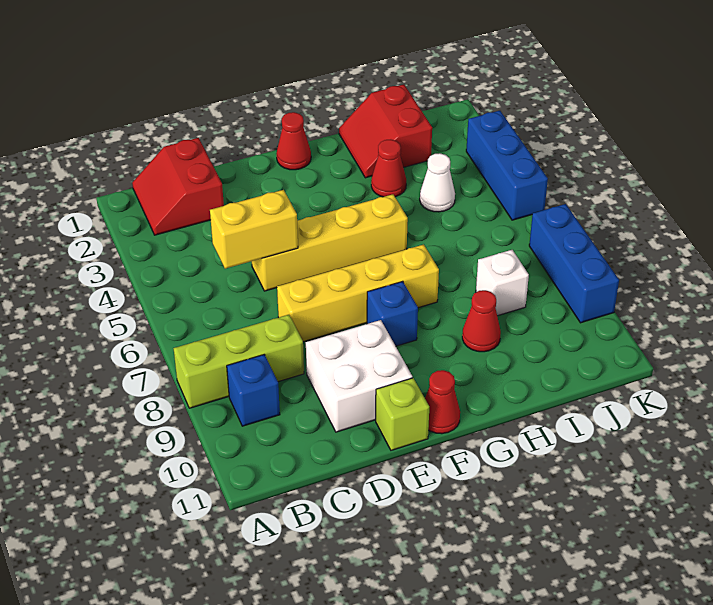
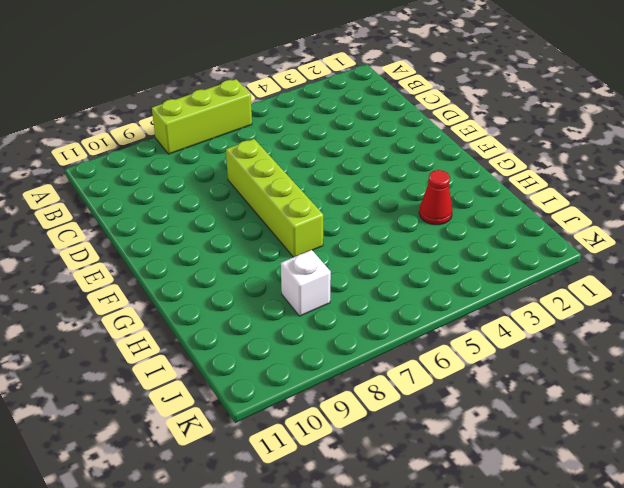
lime 1x3 brick [152,79,252,154] -> lime 1x3 brick turned to [173,315,304,408]
lime 1x4 brick [226,139,323,257] -> yellow 1x4 brick [277,245,439,342]
none -> red 2x2 slope [132,138,224,235]
none -> blue 1x1 brick [227,355,280,426]
none -> yellow 1x4 brick [252,194,408,291]

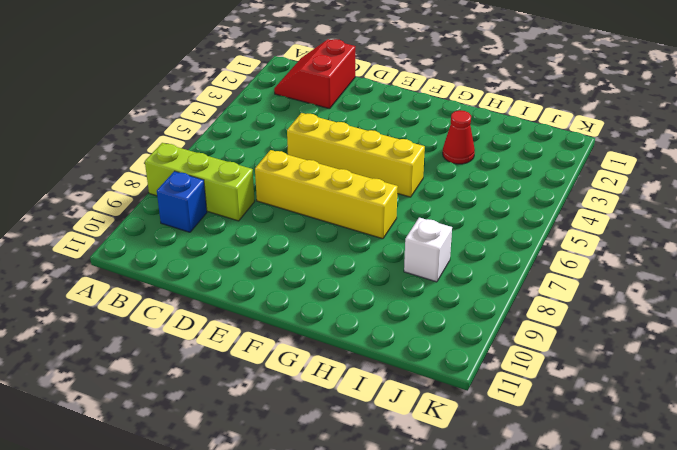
none -> white 2x2 brick [306,320,413,432]
none -> lime 1x1 brick [376,378,429,450]
none -> red 1x1 cone [276,112,311,170]

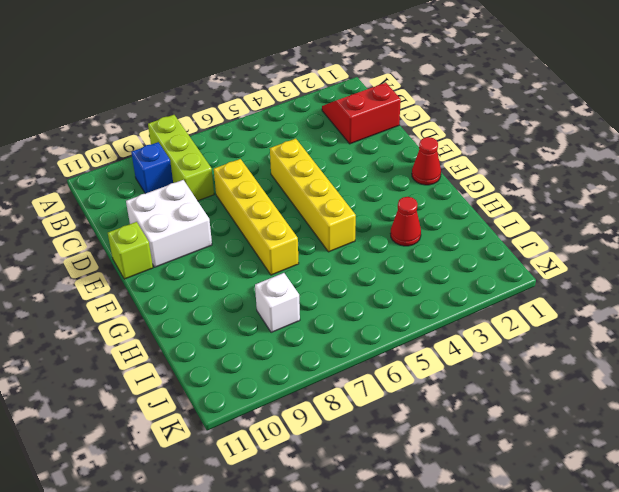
none -> blue 1x1 brick [367,281,418,346]
none -> red 1x1 cone [425,370,460,434]
none -> red 2x2 slope [339,85,432,178]

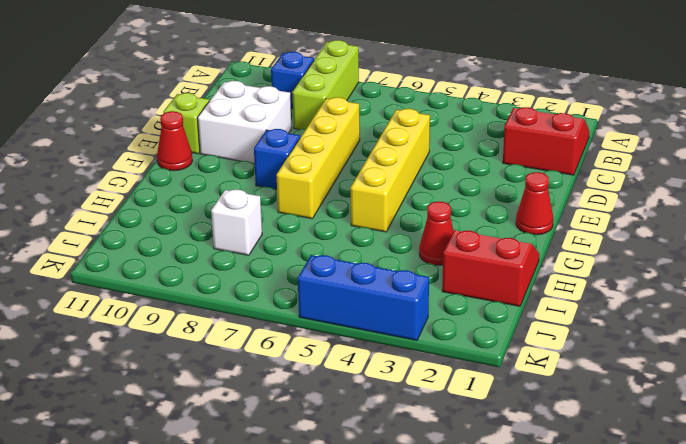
none -> red 1x1 cone [462,290,501,352]
none -> white 1x1 cone [420,153,455,212]
none -> blue 1x3 brick [529,204,619,323]

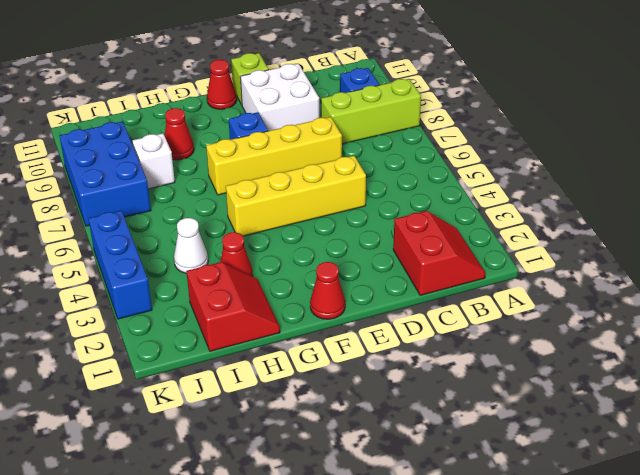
blue 2x3 brick [60,121,151,226] -> blue 1x3 brick [529,204,619,323]
none -> yellow 1x2 brick [210,190,298,269]

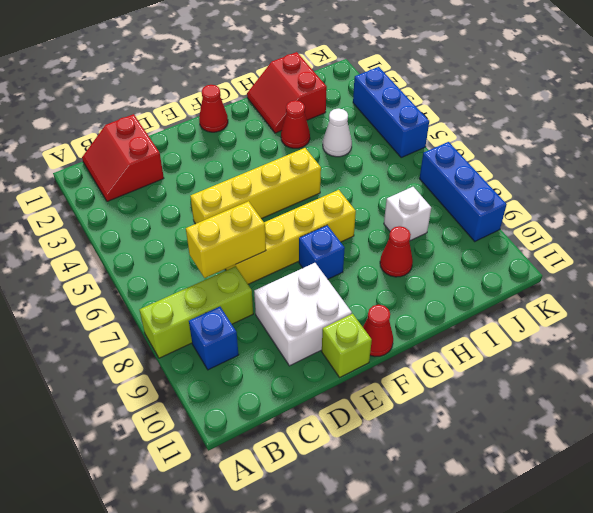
yellow 1x2 brick [186,201,266,278] -> yellow 1x2 brick moved to [210,190,298,269]

